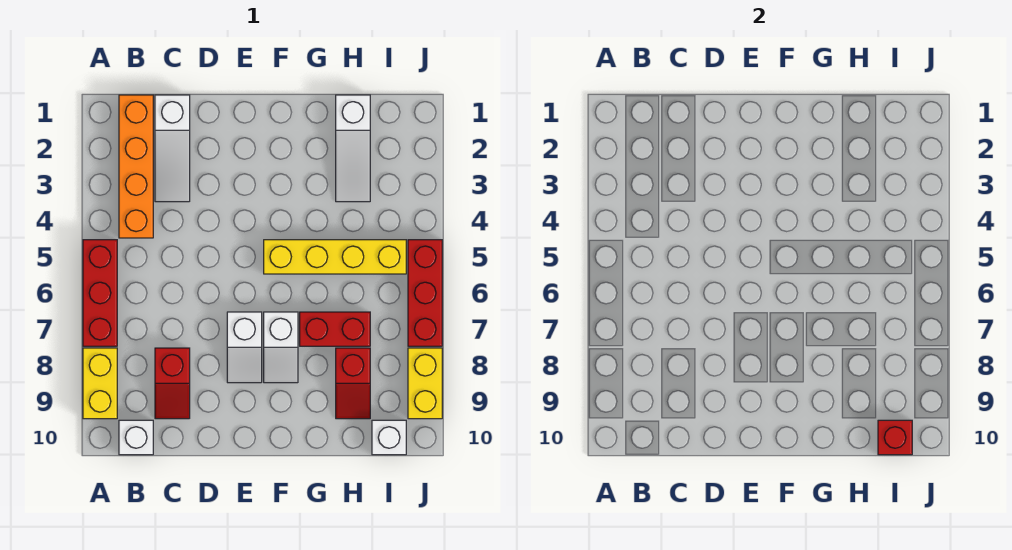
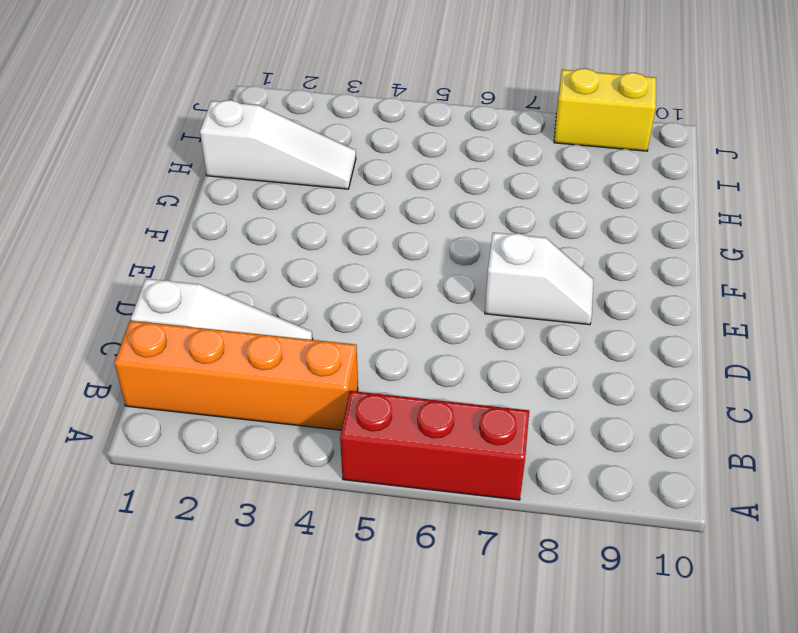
none -> yellow 1x2 brick [83,348,117,419]
none -> white 1x1 brick [119,420,153,455]
none -> red 1x2 slope [155,348,190,419]

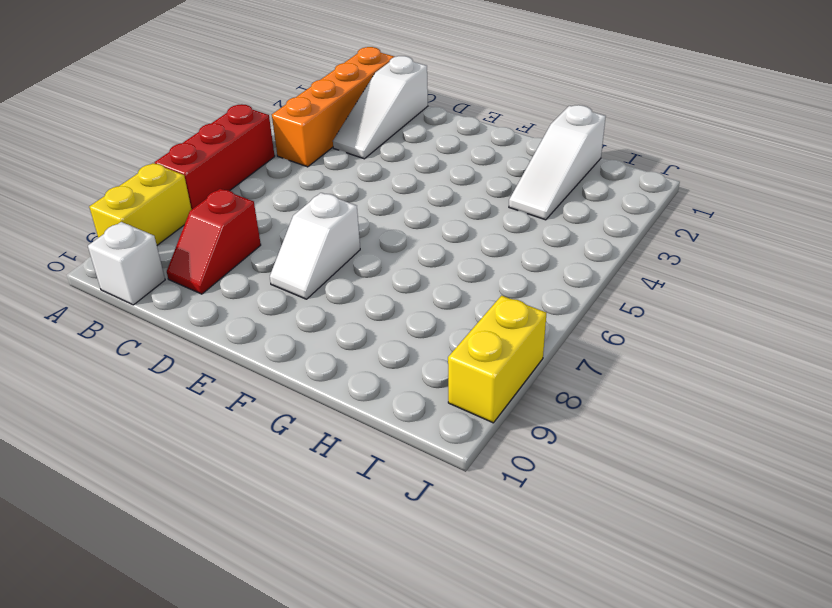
none -> yellow 1x4 brick [264,240,406,274]
none -> white 1x2 slope [264,312,298,383]
none -> red 1x2 brick [300,312,370,346]

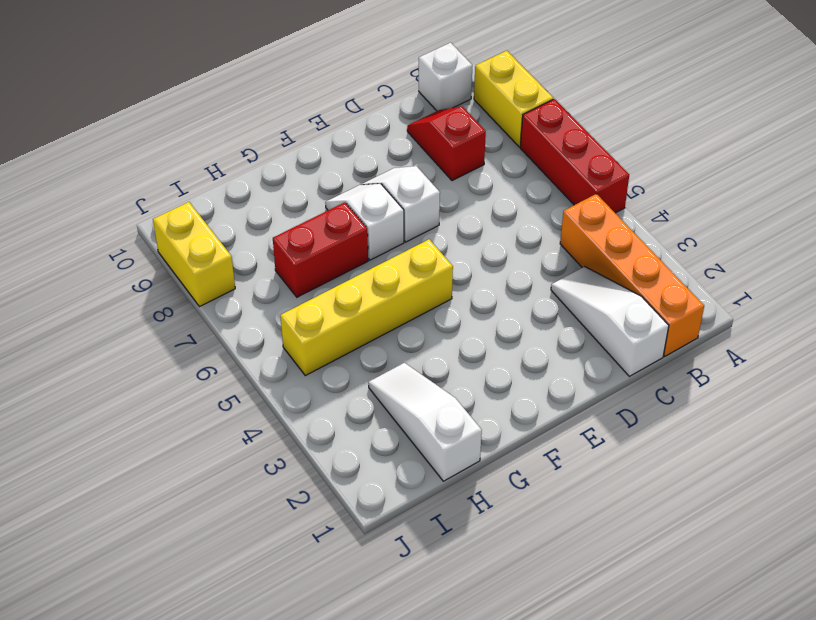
none -> red 1x2 slope [336,348,370,419]
none -> white 1x1 brick [372,420,406,455]
none -> red 1x3 brick [408,240,442,346]

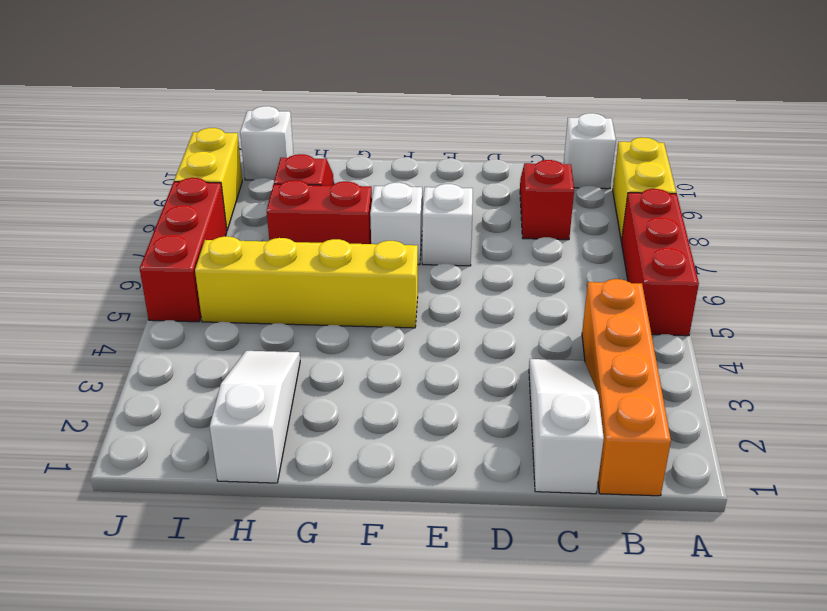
none -> red 1x1 brick [878,420,912,455]

